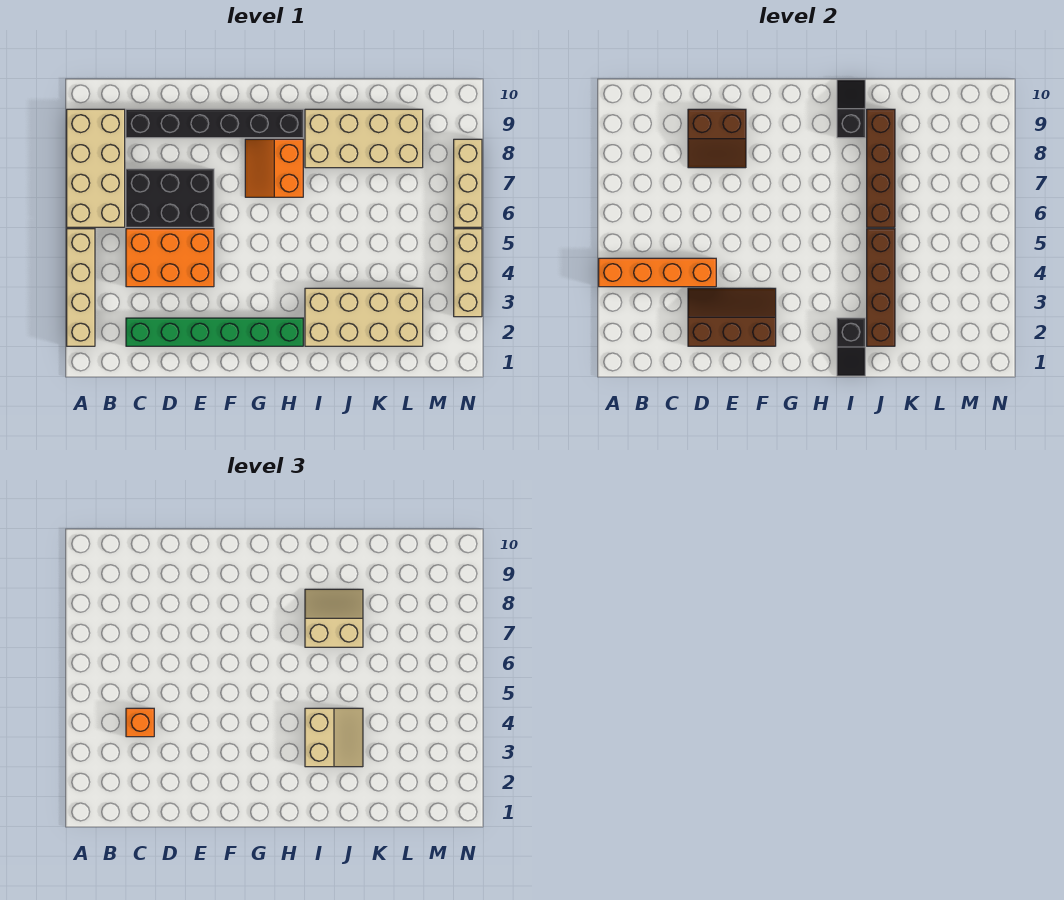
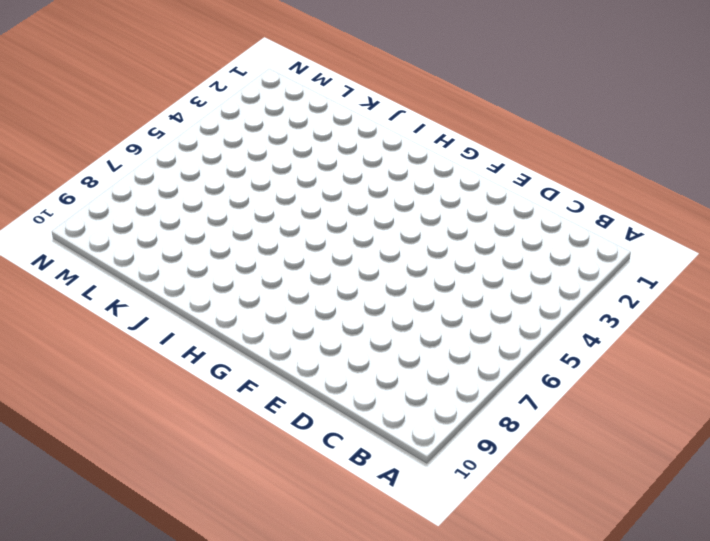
none -> tan 1x4 brick [67,229,95,346]
none -> tan 2x4 brick [67,109,125,227]
none -> green 1x6 brick [126,318,303,346]

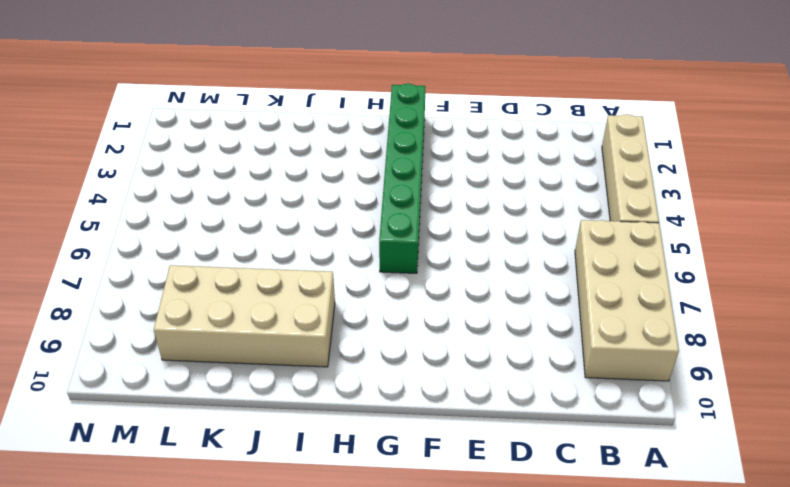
green 1x6 brick [379,84,425,273] -> green 1x6 brick turned to [126,318,303,346]
none -> orange 2x3 brick [126,229,214,287]
none -> black 2x3 brick [126,169,214,227]
none -> black 1x6 brick [126,109,303,138]

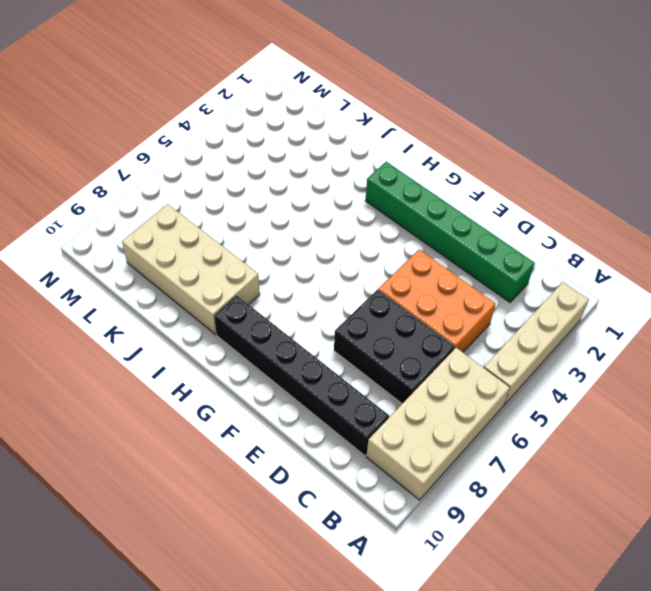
none -> orange 2x2 slope [245,139,303,197]
none -> tan 2x4 brick [305,288,423,346]
none -> tan 1x3 brick [454,229,482,317]

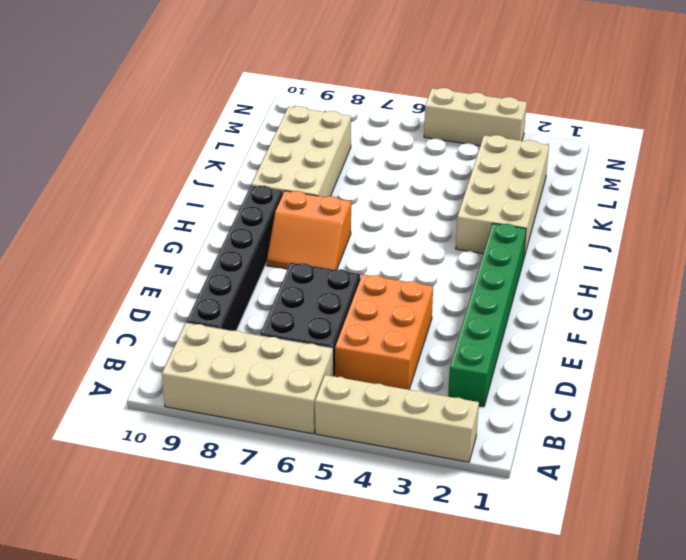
none -> tan 1x3 brick [454,139,482,227]
none -> orange 1x4 brick [599,258,716,287]
none -> brown 2x3 slope [688,288,776,346]

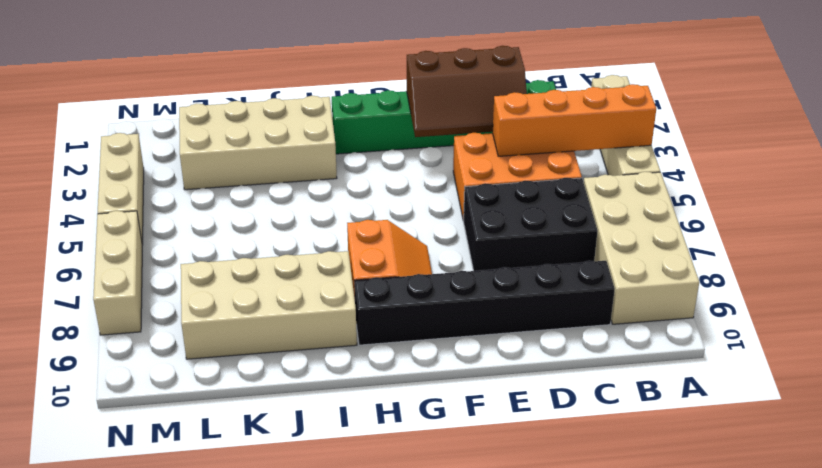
none -> brown 2x2 slope [688,109,746,168]
none -> black 1x2 slope [837,318,865,376]
none -> black 1x2 slope [837,80,865,138]

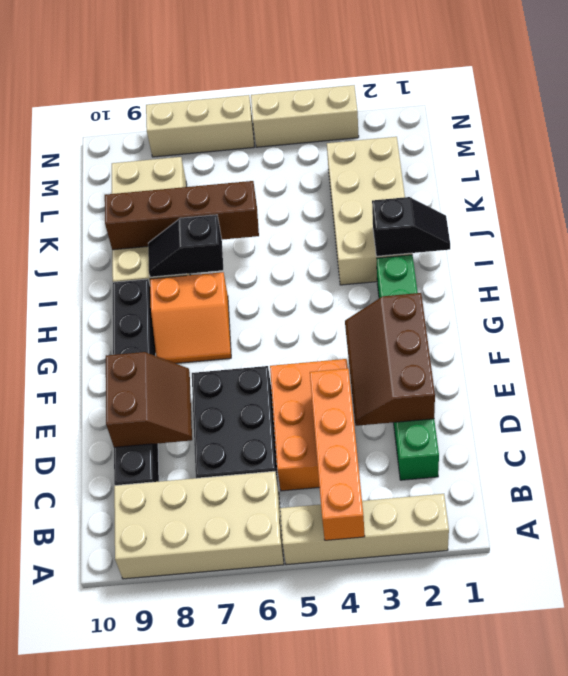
black 1x2 slope [148,215,223,277] -> black 1x2 slope moved to [837,80,865,138]
none -> brown 1x4 brick [867,229,895,346]
none -> orange 1x1 brick [126,708,154,737]
none -> tan 2x2 slope [305,708,363,767]

